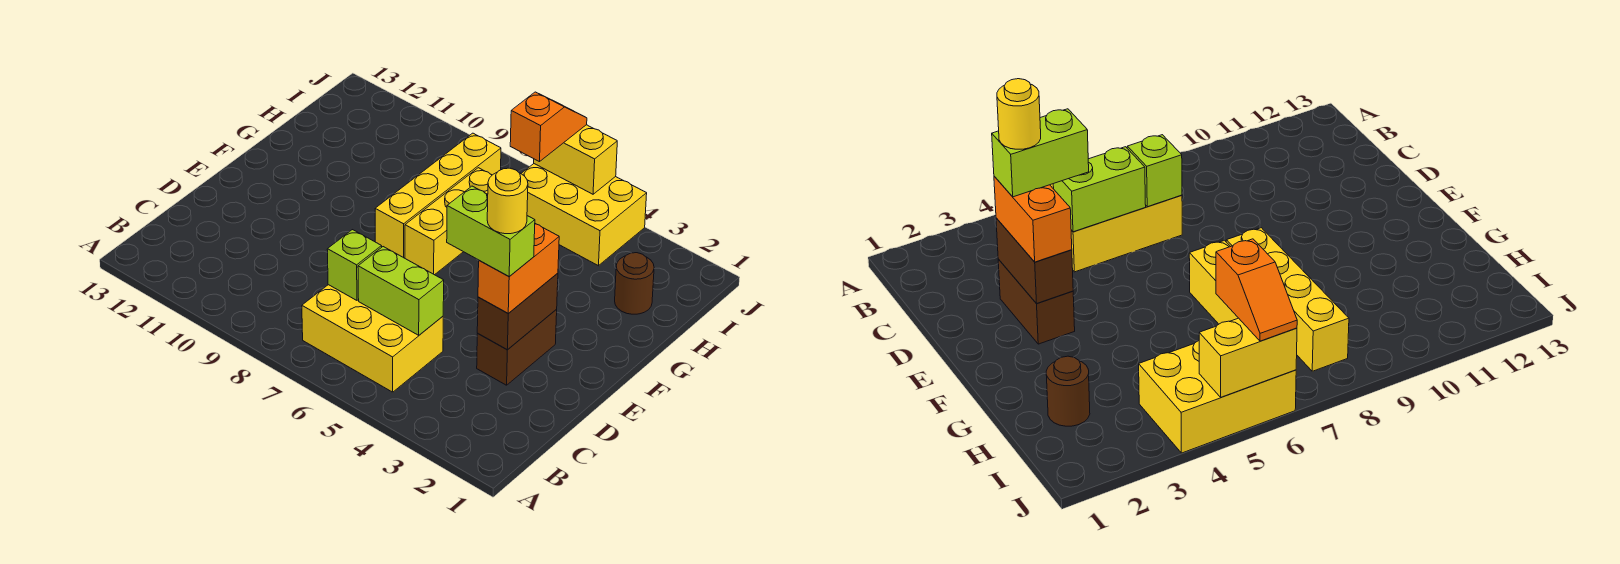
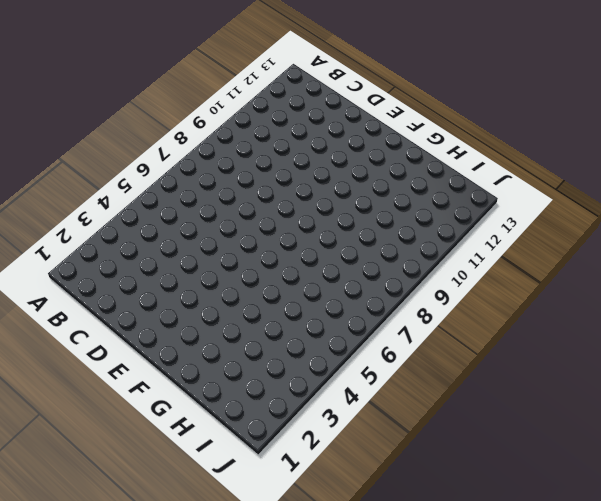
none -> yellow 2x3 brick [302,285,443,392]
none -> brown 1x2 brick [477,310,557,385]
none -> yellow 1x3 brick [405,168,492,275]

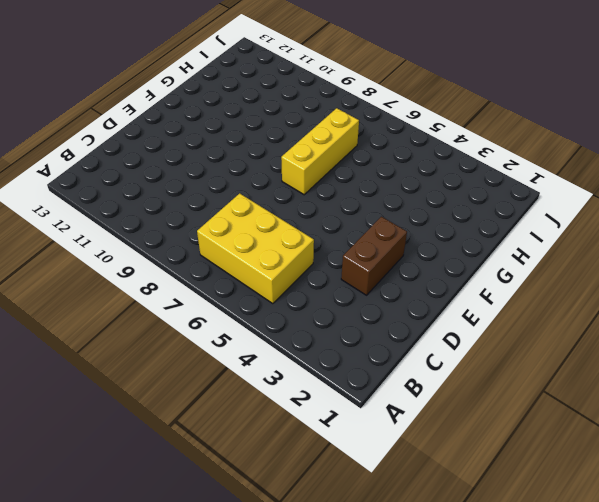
none -> yellow 1x4 brick [375,133,501,258]
none -> brown 1x1 round brick [615,253,654,314]
none -> yellow 2x3 brick [521,164,647,266]

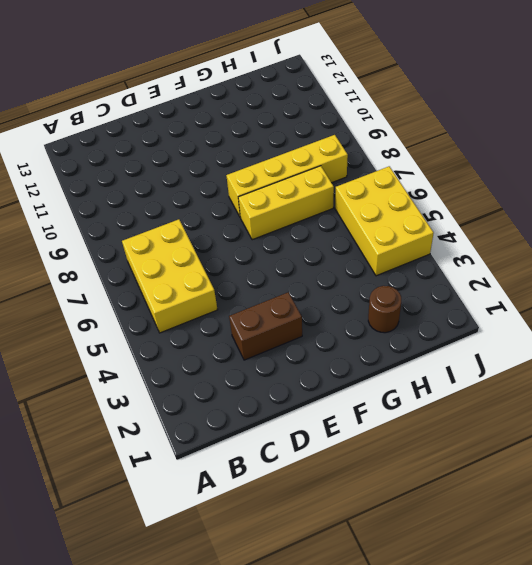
none -> lime 1x2 brick [358,247,444,335]
none -> lime 1x1 brick [327,230,382,300]
none -> brown 1x2 brick [477,273,558,350]

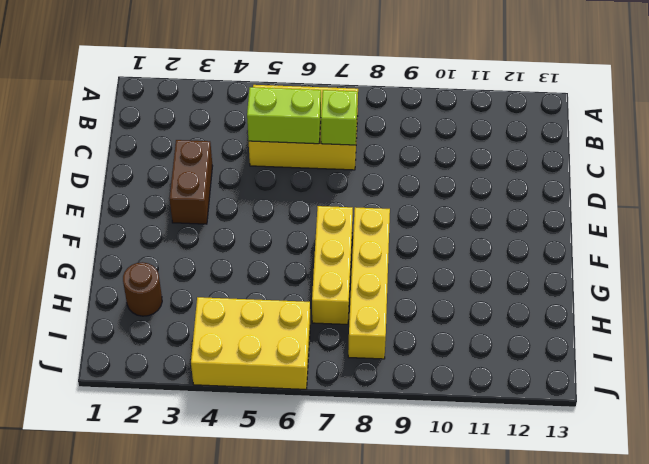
none -> brown 1x2 brick [477,273,558,350]
none -> yellow 1x2 brick [534,125,617,194]
none -> orange 1x2 brick [478,224,559,313]

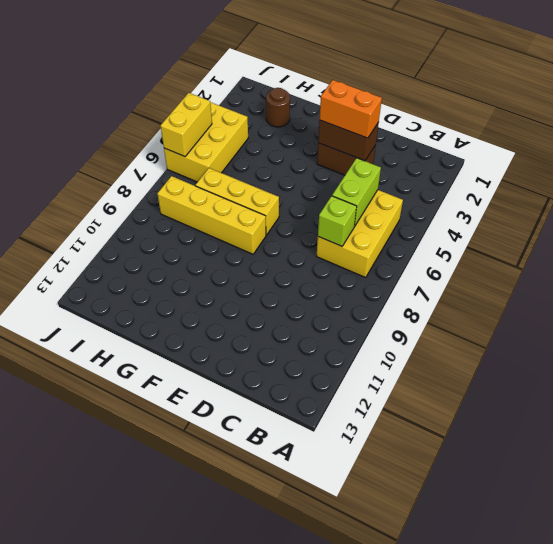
none -> orange 1x2 slope [510,92,587,162]
none -> lime 1x2 brick [447,186,535,276]
none -> yellow 1x1 round brick [487,168,528,234]

